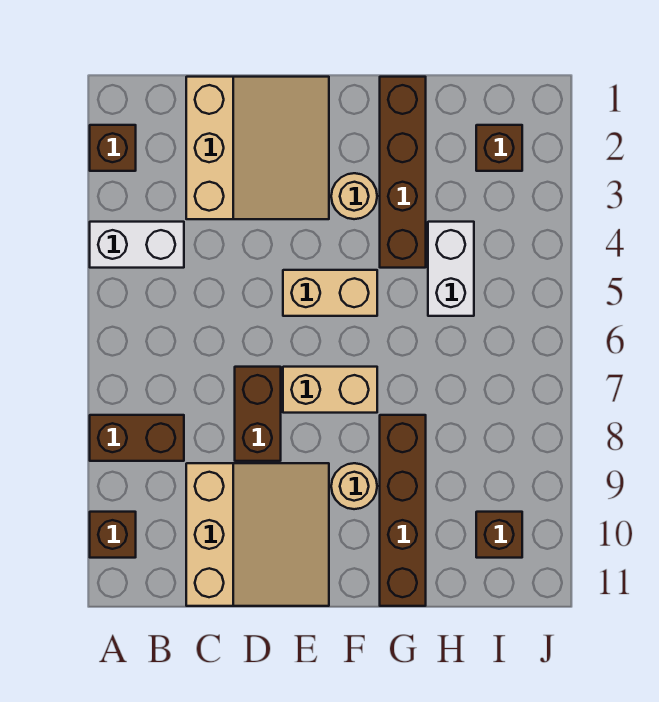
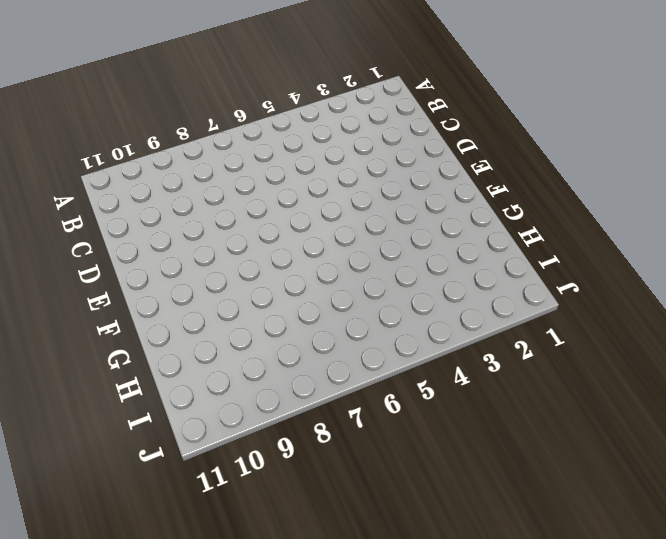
none -> brown 1x1 brick [90,125,136,171]
none -> white 1x2 brick [90,222,184,268]
none -> brown 1x2 brick [90,415,184,461]

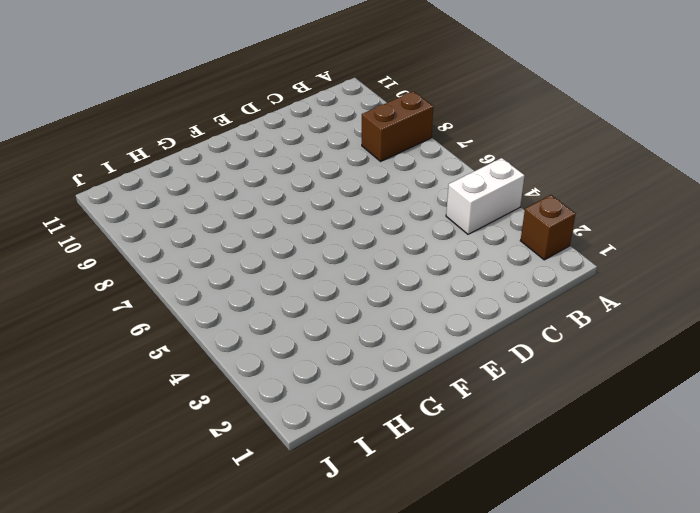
none -> brown 1x1 brick [90,512,136,558]
none -> tan 3x3 slope [186,77,329,219]
none -> tan 3x3 slope [186,463,329,606]

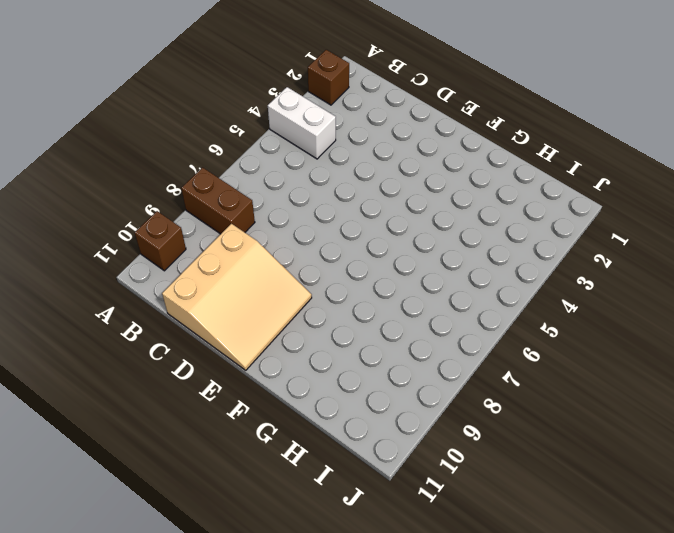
none -> tan 3x3 slope [186,77,329,219]
none -> brown 1x2 brick [235,367,281,461]
none -> tan 1x2 brick [283,270,377,316]

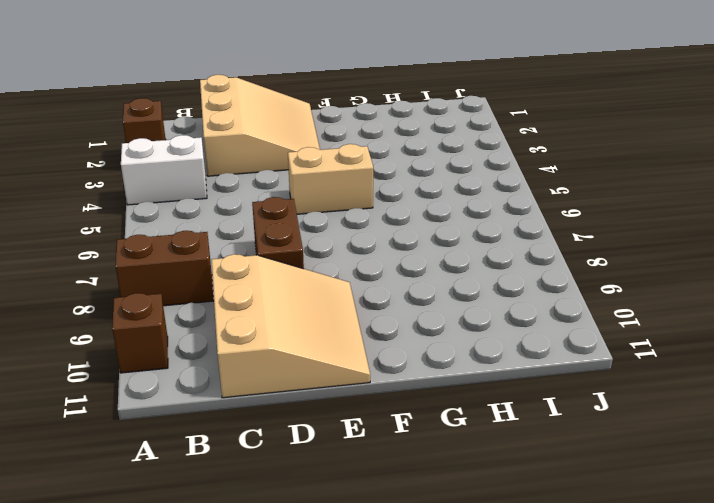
none -> tan 1x2 brick [283,367,377,413]
none -> tan 1x1 round brick [331,173,377,219]
none -> tan 1x1 round brick [331,463,377,509]

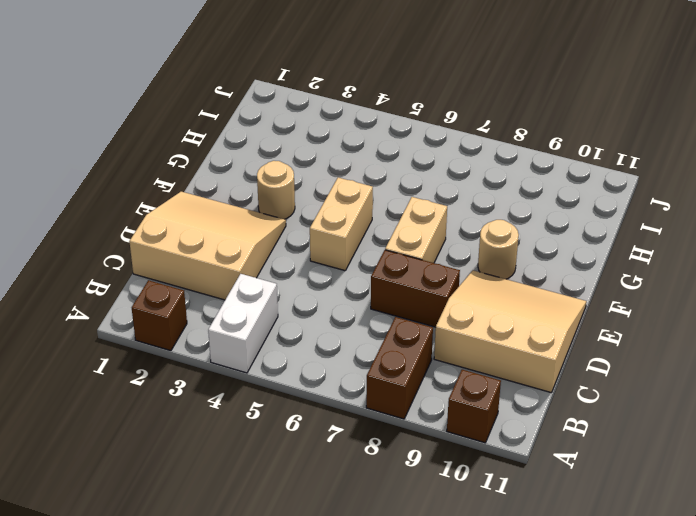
none -> brown 1x4 brick [380,77,426,268]
none -> brown 1x4 brick [380,415,426,606]
none -> white 1x2 brick [428,222,474,316]

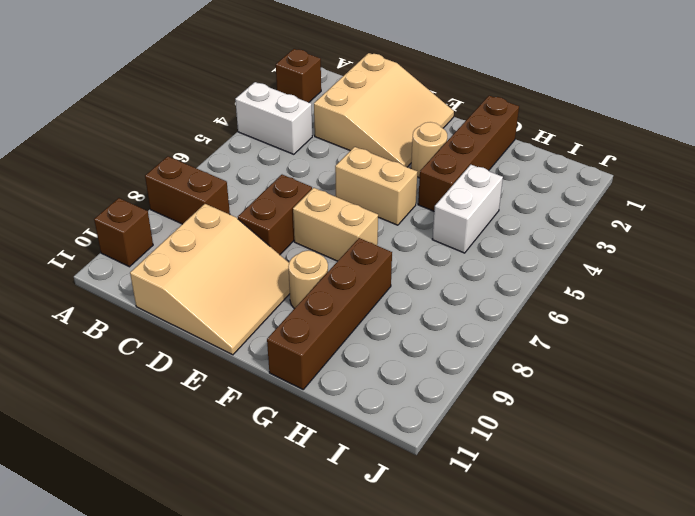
none -> brown 1x1 brick [476,125,522,171]
none -> brown 1x1 brick [476,512,522,558]

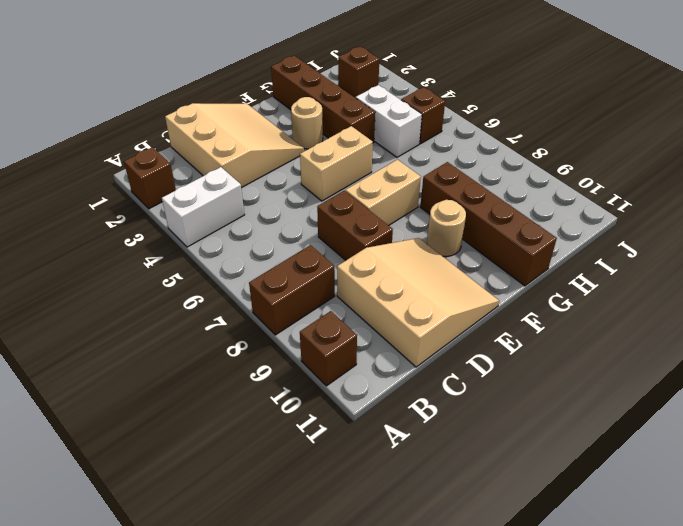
brown 1x1 brick [401,87,445,144] -> brown 1x1 brick moved to [476,512,522,558]

